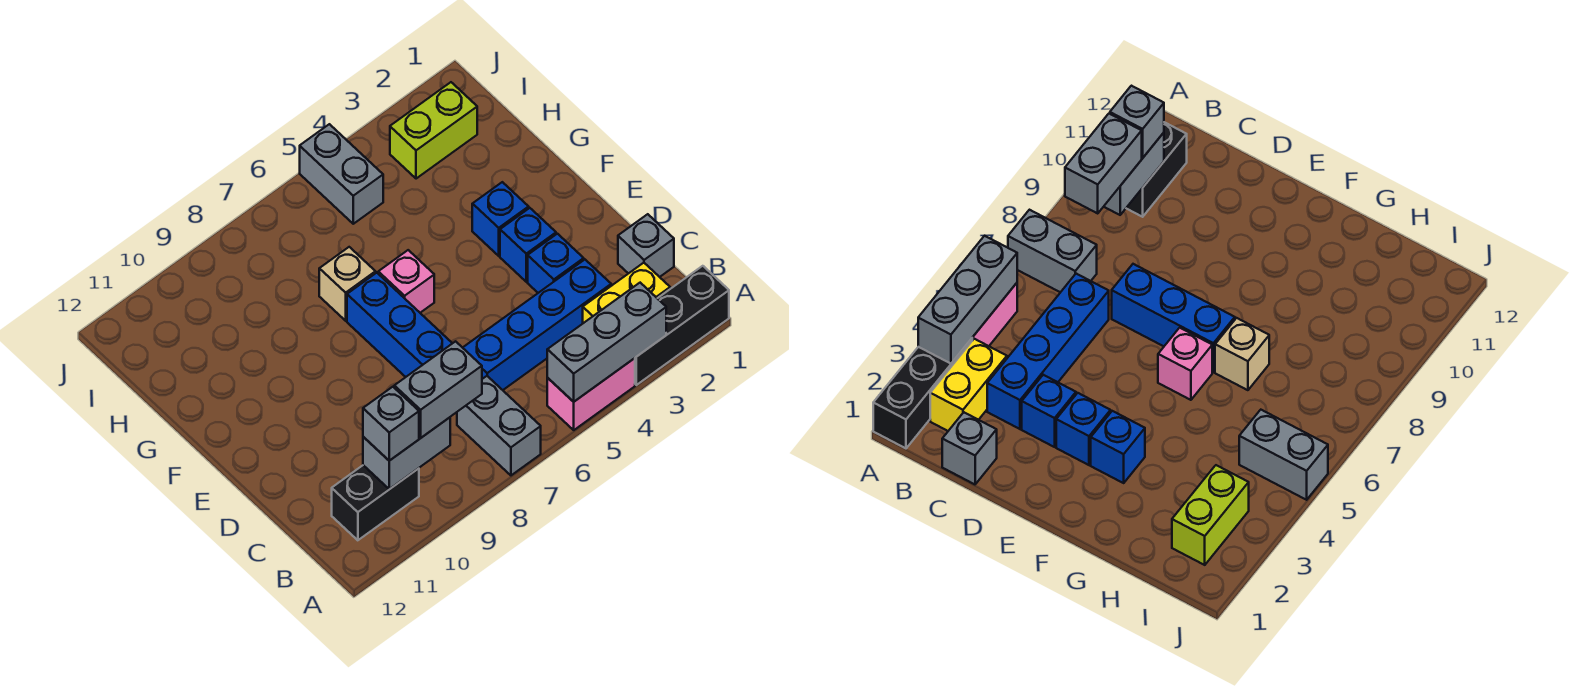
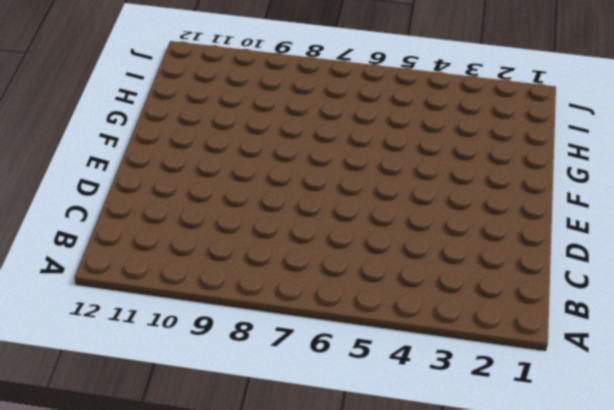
none -> black 1x3 brick [635,266,729,385]
none -> pink 1x2 brick [547,358,635,430]
none -> grey 1x2 brick [457,376,541,475]

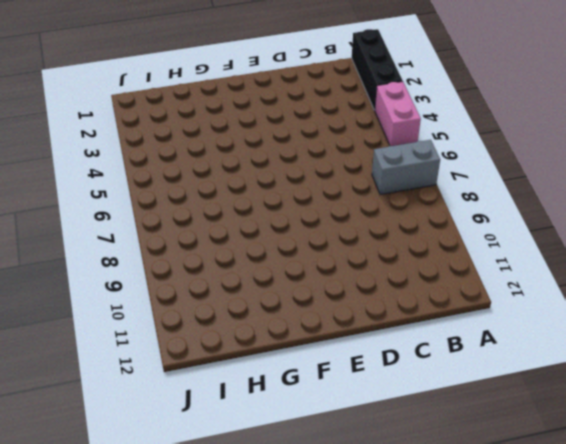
none -> yellow 1x2 brick [583,263,670,323]
none -> black 1x2 brick [332,465,419,540]
none -> grey 1x1 brick [618,214,674,277]

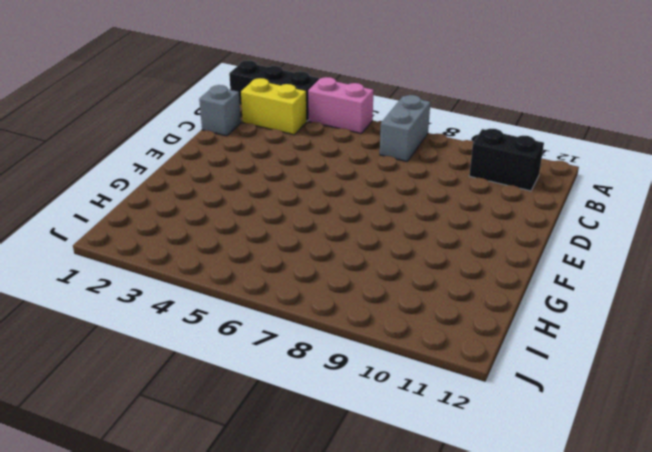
none -> blue 1x4 brick [463,260,611,390]
none -> blue 1x1 brick [528,234,584,293]
none -> blue 1x3 brick [347,273,452,377]

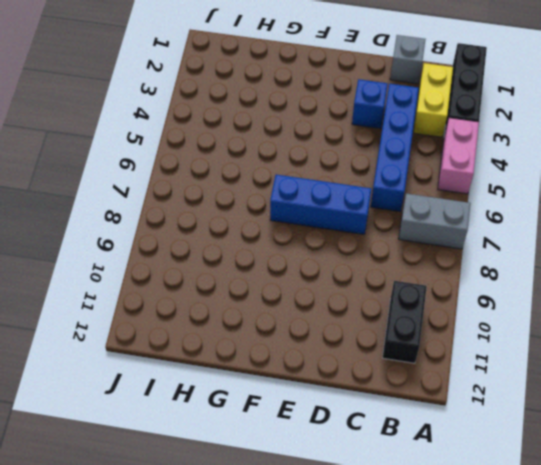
none -> blue 1x1 brick [500,208,556,282]
none -> blue 1x1 brick [472,182,529,256]
none -> pink 1x1 brick [378,250,434,313]

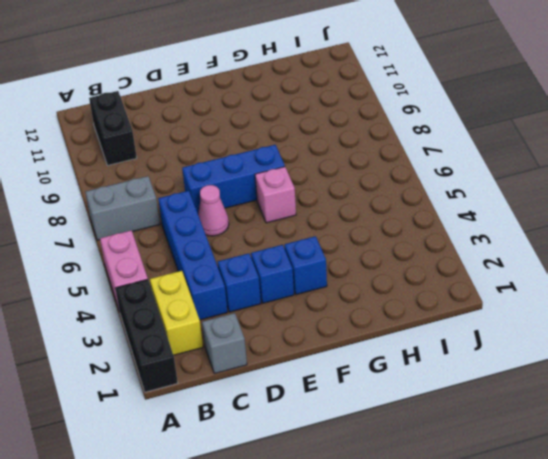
pink 1x1 cone [198,185,229,236] -> none
none -> tan 1x1 brick [319,247,376,321]
none -> lime 1x2 brick [390,82,477,179]
none -> grey 1x2 brick [300,124,383,224]

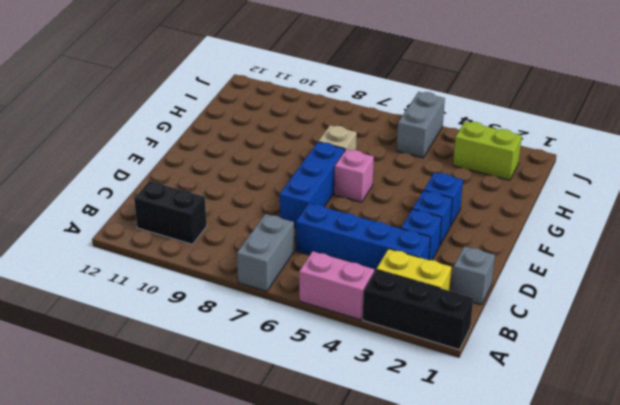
none -> grey 1x3 brick [547,283,666,402]
none -> grey 1x2 brick [363,417,450,489]
none -> grey 1x2 brick [394,341,482,438]

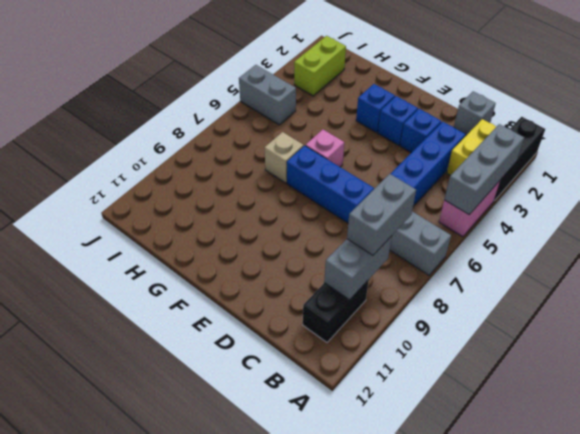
none -> grey 1x1 brick [363,387,419,461]

